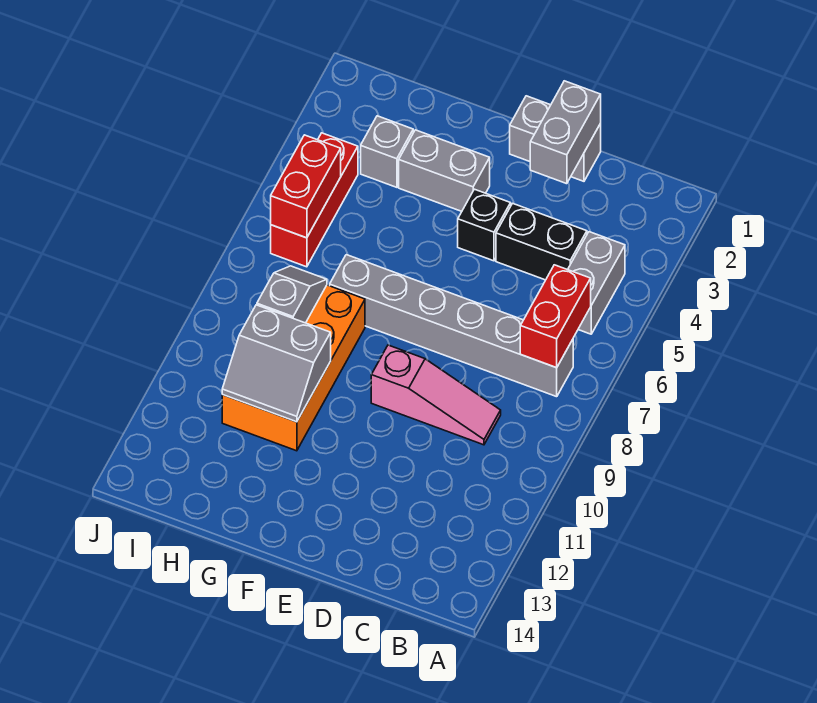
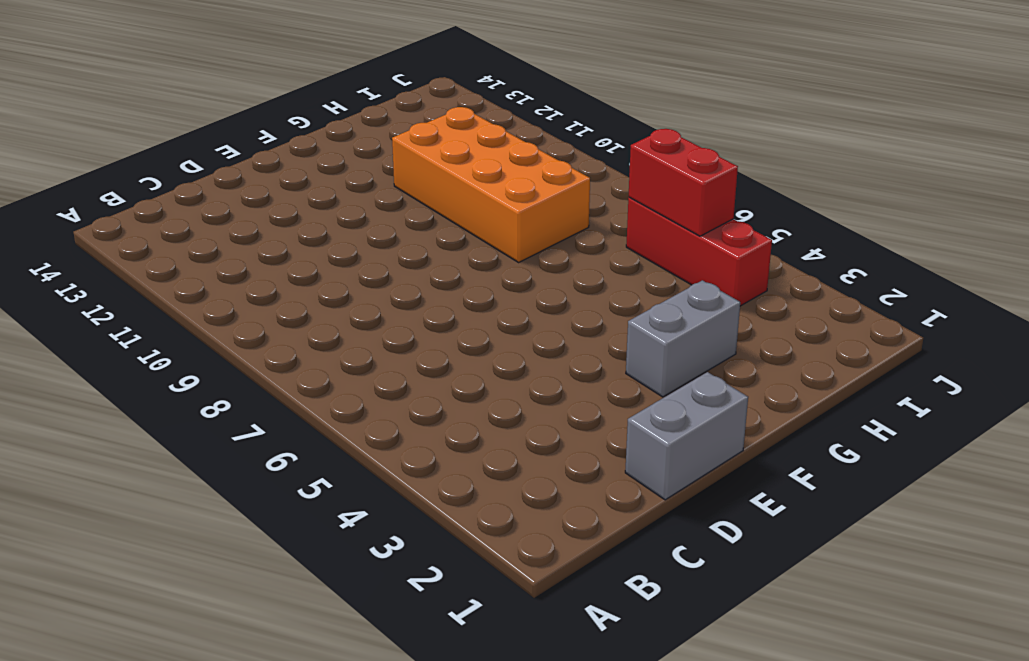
none -> grey 1x2 brick [568,232,625,334]
none -> grey 1x6 brick [330,255,573,397]
none -> black 1x2 brick [496,203,587,280]

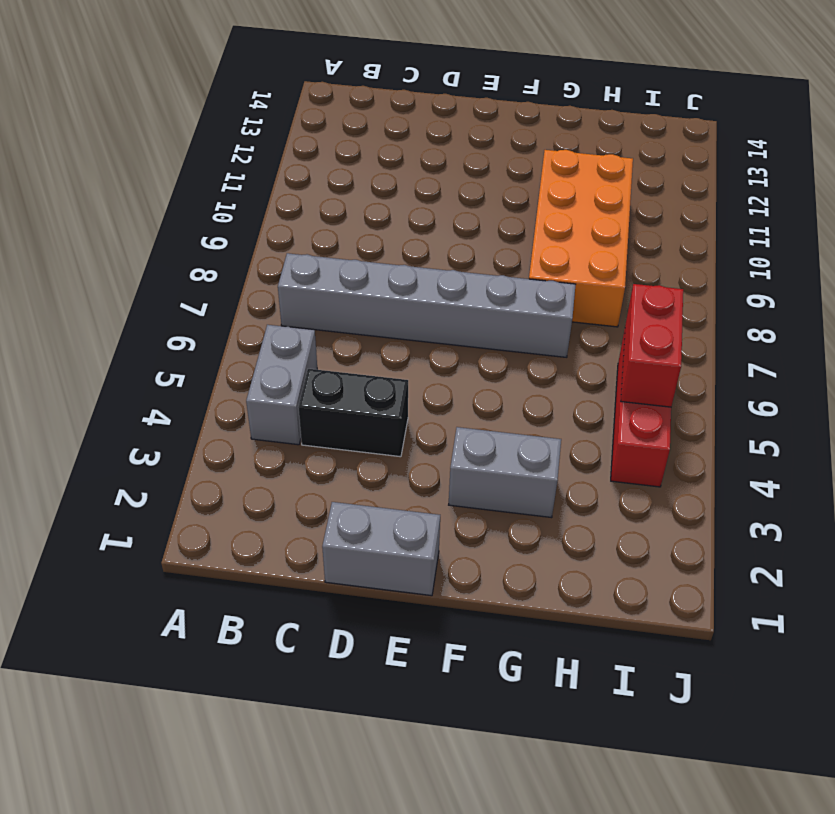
none -> pink 1x3 slope [371,345,501,445]
none -> black 1x1 brick [458,189,511,261]
none -> grey 1x1 brick [361,116,413,187]

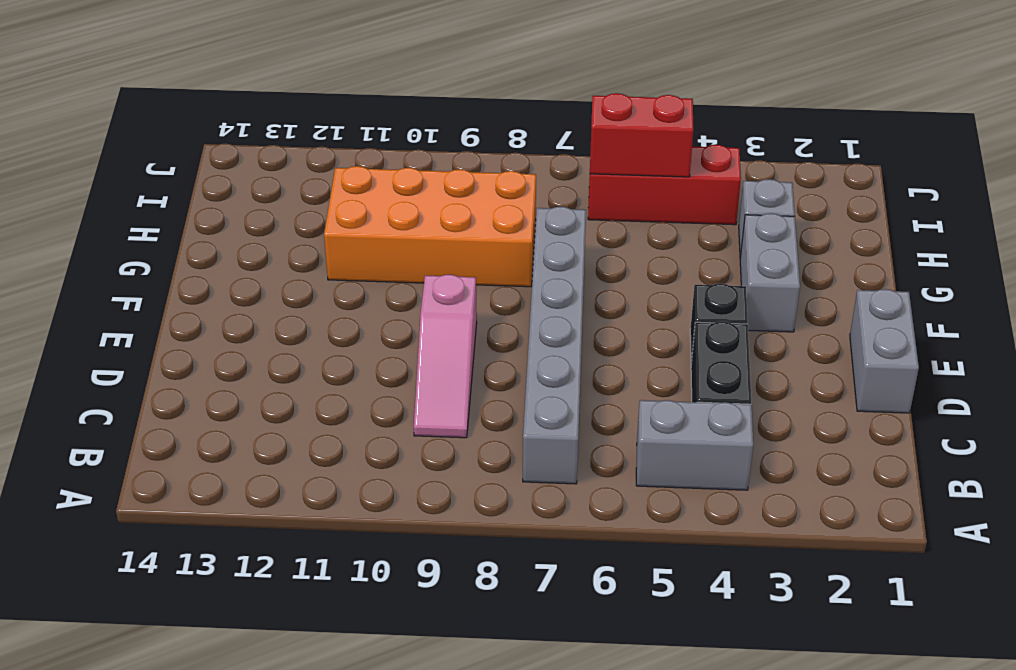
none -> red 1x2 brick [520,265,591,368]
none -> grey 1x2 brick [530,81,601,184]
none -> grey 2x2 slope [222,305,331,422]

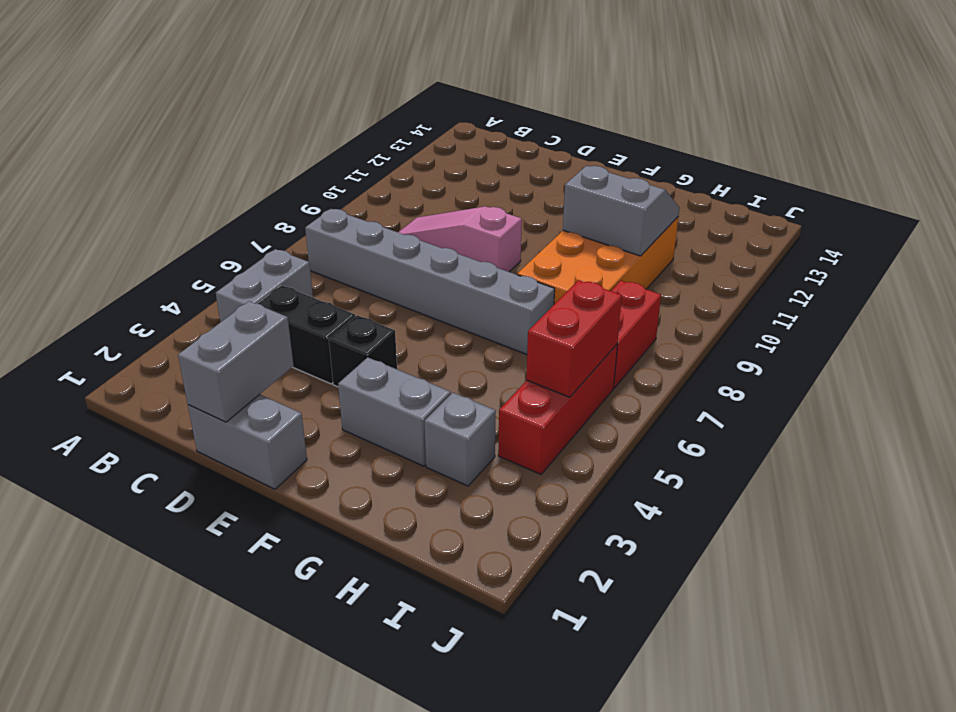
red 1x2 brick [611,281,661,388] -> red 1x2 brick moved to [520,265,591,368]
none -> grey 1x2 slope [257,266,327,323]

